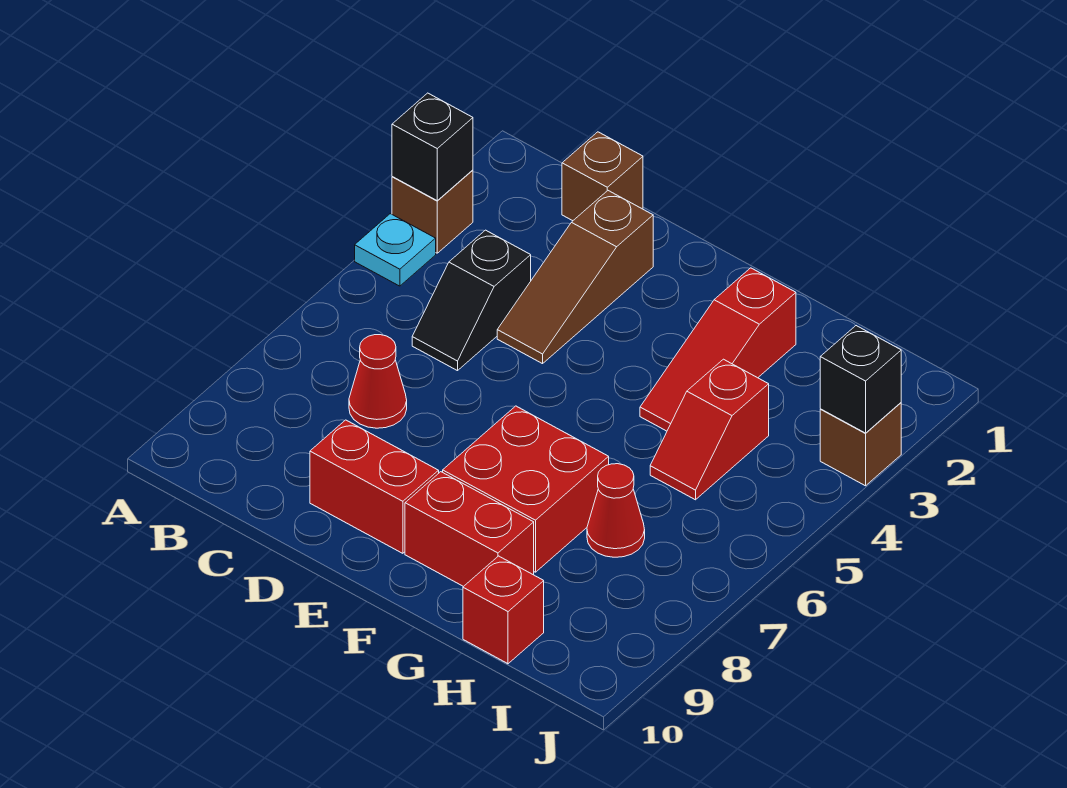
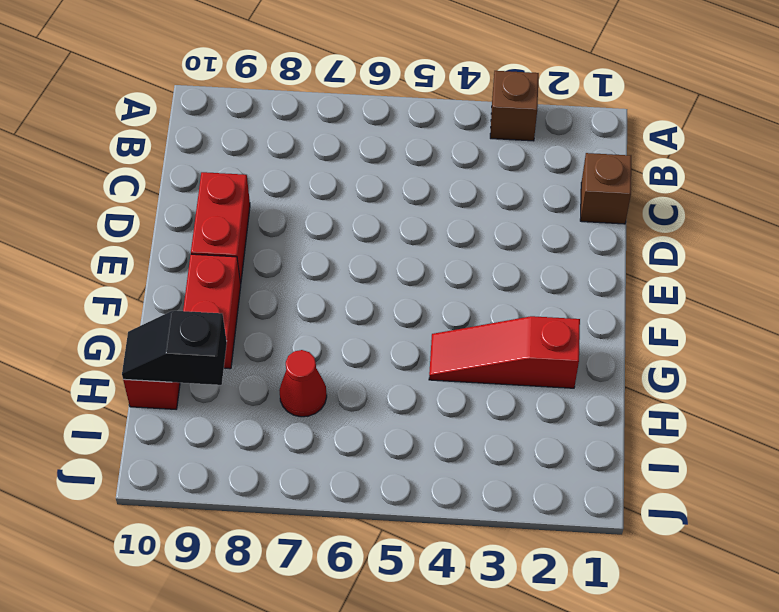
black 1x2 slope [122,311,227,385] -> black 1x2 slope moved to [412,230,531,371]
none -> cyan 1x1 plate [355,214,436,286]
none -> red 1x1 cone [349,335,407,428]
none -> brown 1x3 slope [497,191,653,364]

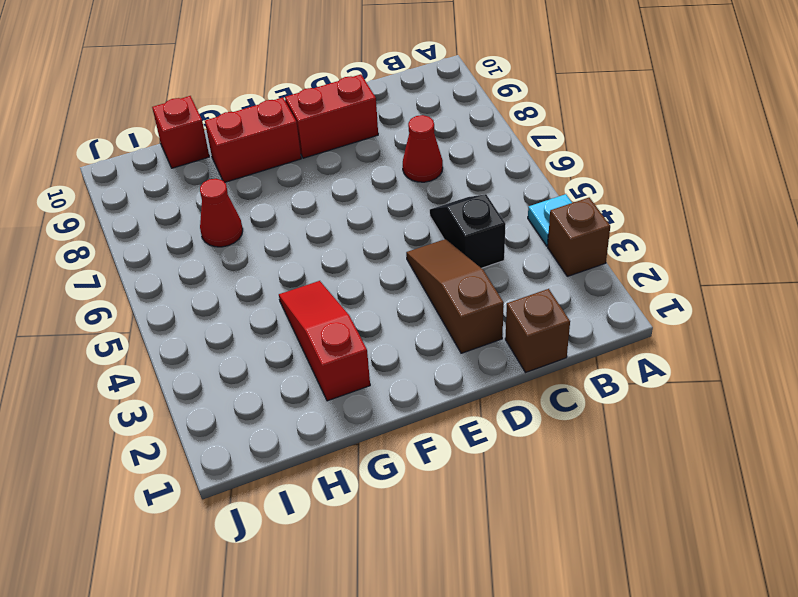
none -> red 2x2 brick [443,406,609,572]
none -> red 1x2 slope [650,359,769,500]
none -> brown 1x1 brick [820,403,901,486]

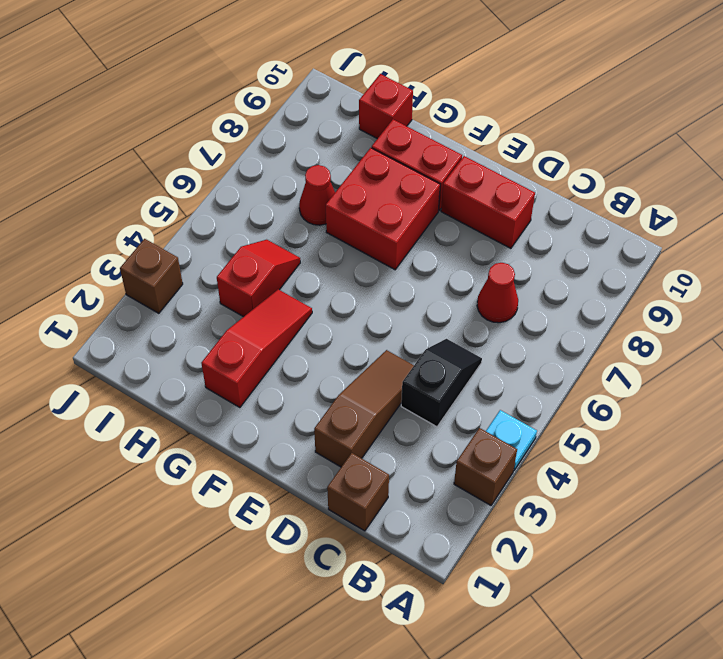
none -> black 1x1 brick [392,93,473,200]
none -> black 1x1 brick [820,326,901,433]

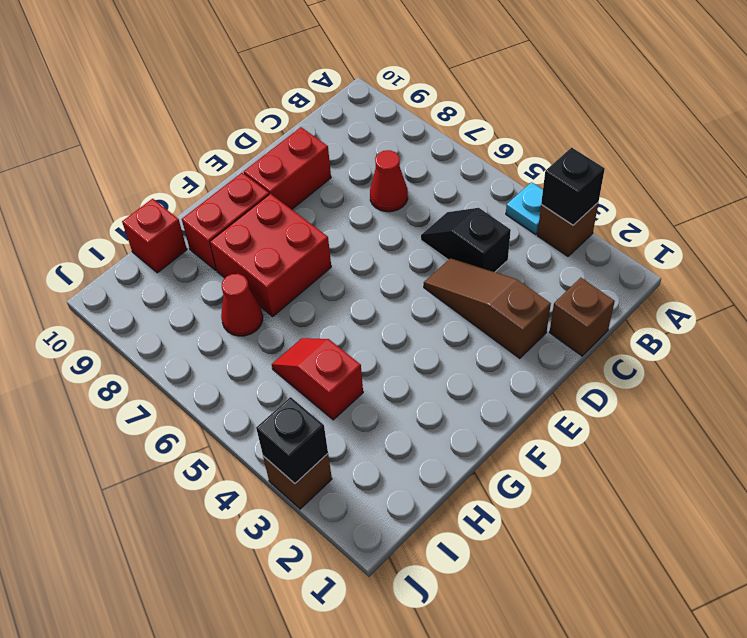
none -> red 1x3 slope [640,268,796,431]

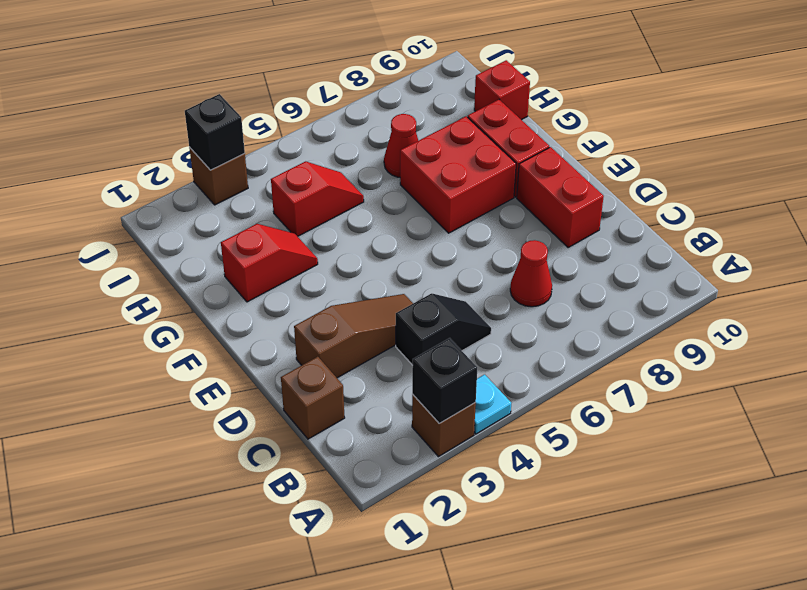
red 1x2 slope [221,224,318,302] -> red 1x3 slope [640,268,796,431]

